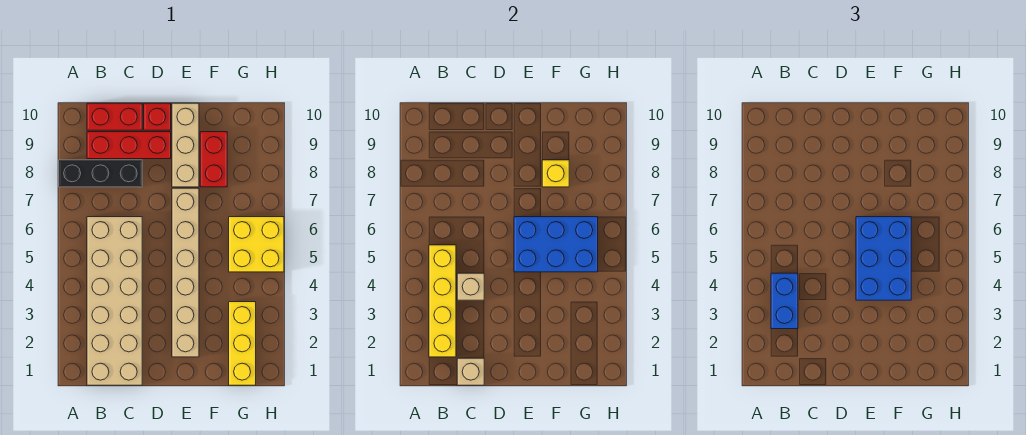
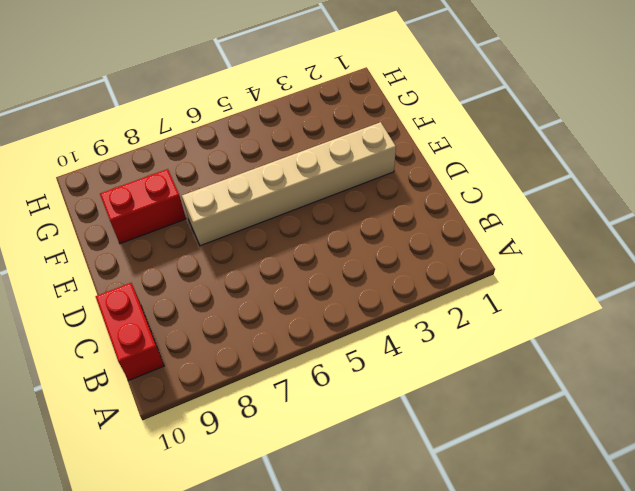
none -> black 1x3 brick [59,160,142,187]
none -> tan 2x6 brick [87,217,142,385]
none -> red 1x3 brick [87,132,171,159]

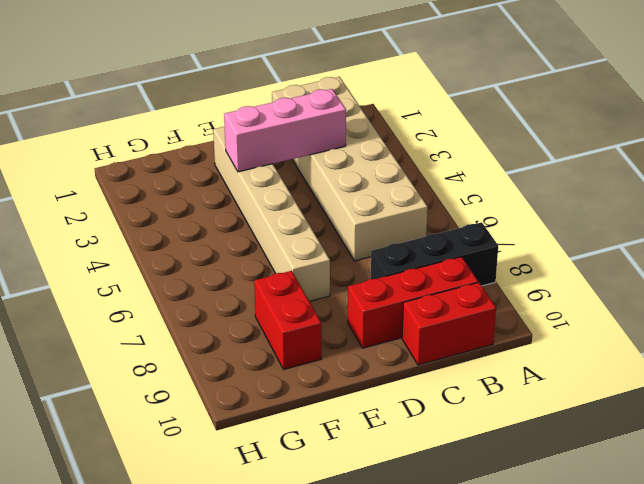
pink 1x3 brick [224,89,346,172] -> none
none -> red 1x1 brick [144,103,171,130]
none -> tan 1x3 brick [172,103,199,187]
none -> yellow 1x3 brick [229,302,256,385]

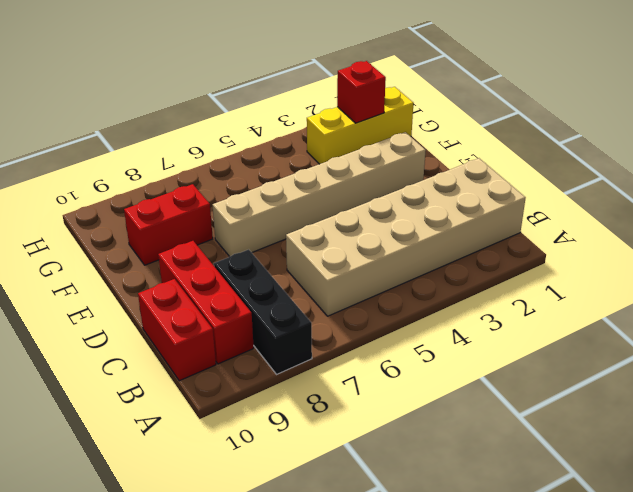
red 1x1 brick [337,61,386,123] -> red 1x1 brick moved to [144,103,171,130]
none -> tan 1x3 brick [172,103,199,187]
none -> yellow 2x2 brick [229,217,284,272]
none -> yellow 1x4 brick [429,245,456,357]

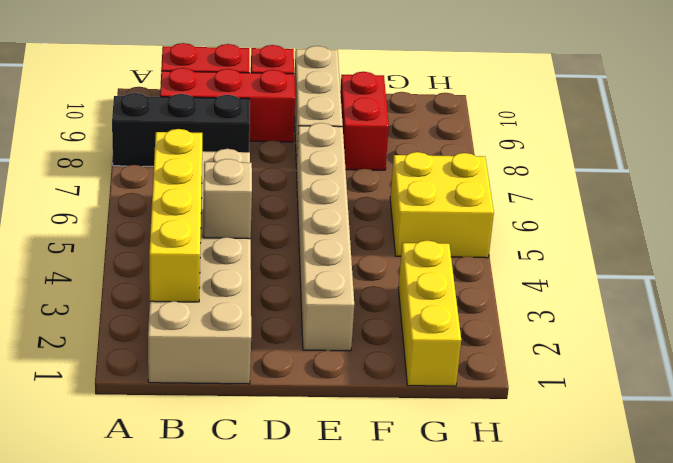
none -> tan 1x1 brick [457,358,484,385]
none -> blue 2x3 brick [514,217,598,272]
none -> yellow 1x1 brick [542,160,569,187]

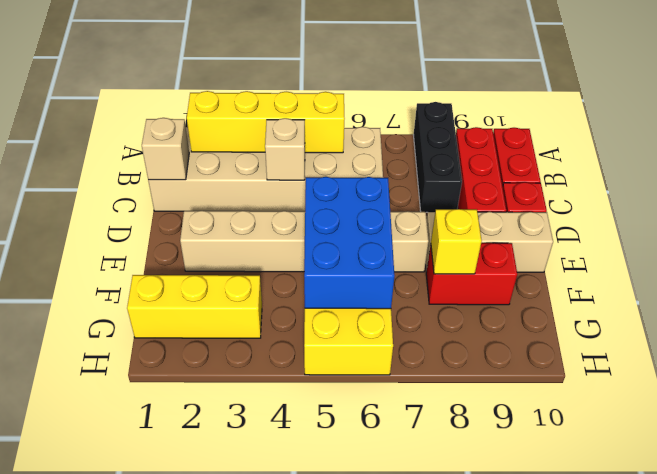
none -> blue 1x2 brick [771,273,798,329]
none -> blue 2x3 brick [856,217,911,300]

